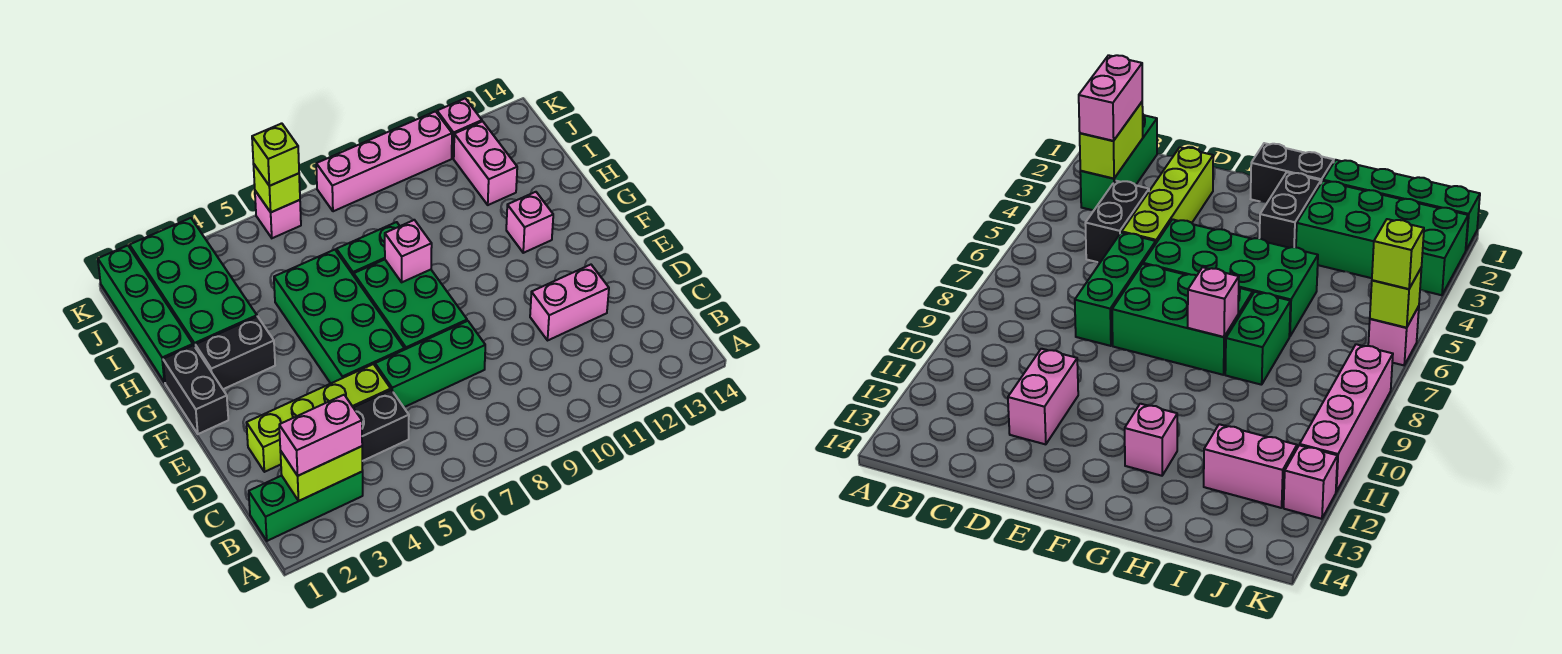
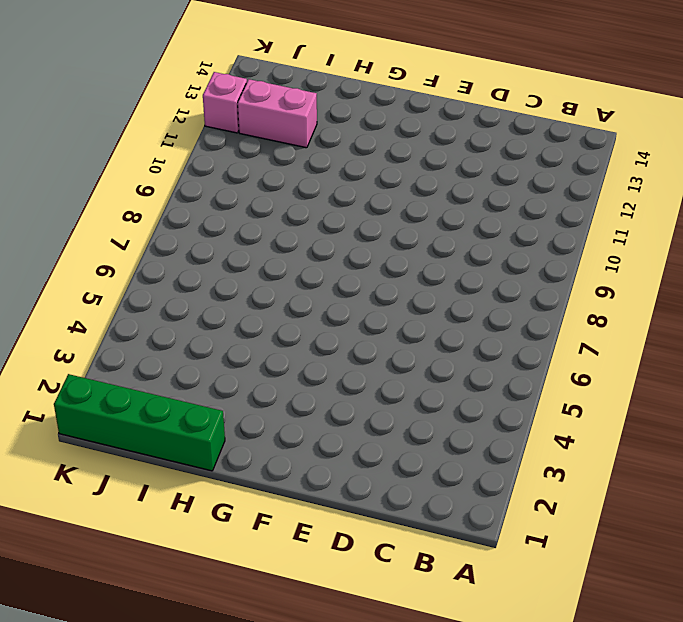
none -> green 1x3 brick [249,471,363,541]
none -> black 1x2 brick [353,390,409,461]
none -> lime 1x4 brick [247,364,391,472]

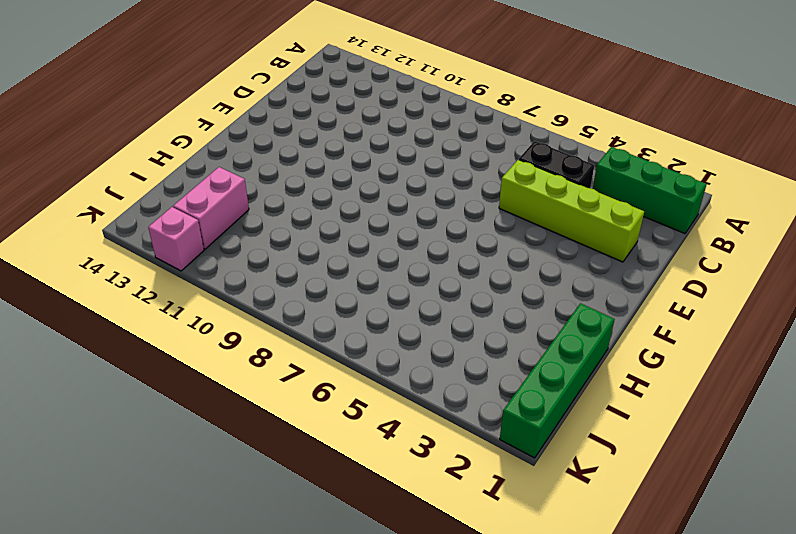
none -> green 1x3 brick [375,321,485,407]
none -> pink 1x2 brick [530,265,609,340]
none -> green 2x4 brick [274,250,404,383]

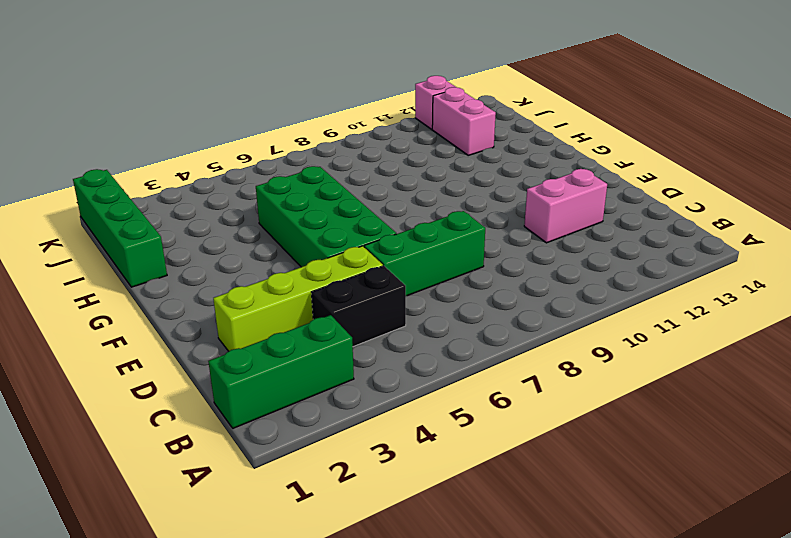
none -> green 2x3 brick [354,260,467,350]
none -> black 1x2 brick [163,345,228,434]
none -> black 1x2 brick [195,317,275,389]

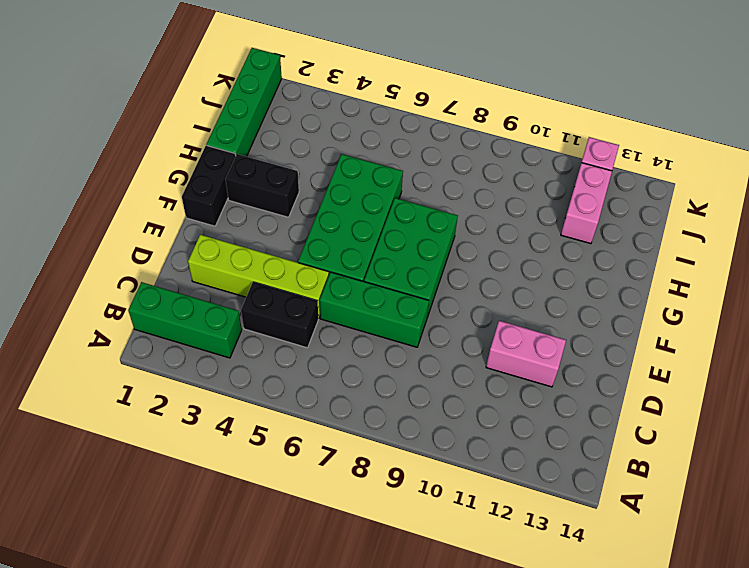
none -> pink 1x1 brick [506,192,553,253]
none -> green 2x4 brick [130,218,257,346]
none -> green 1x2 brick [336,222,399,276]

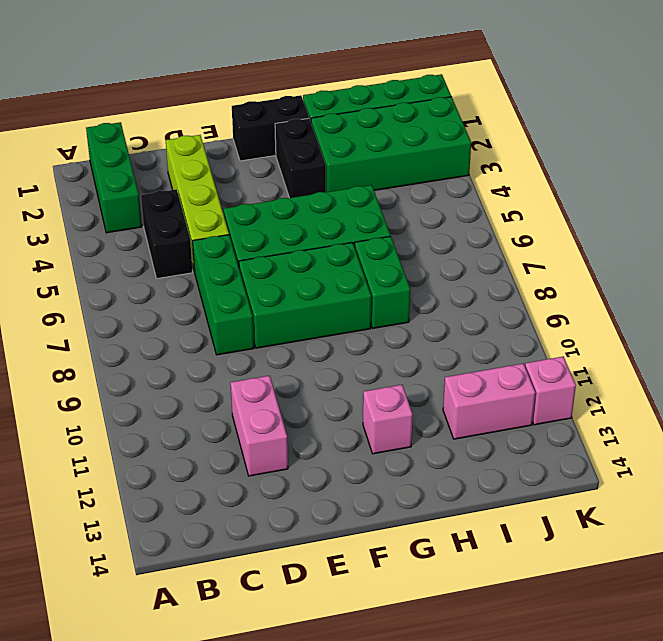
none -> pink 1x1 brick [255,191,301,238]
none -> pink 1x4 brick [316,111,452,211]
none -> lime 1x2 brick [280,446,363,501]

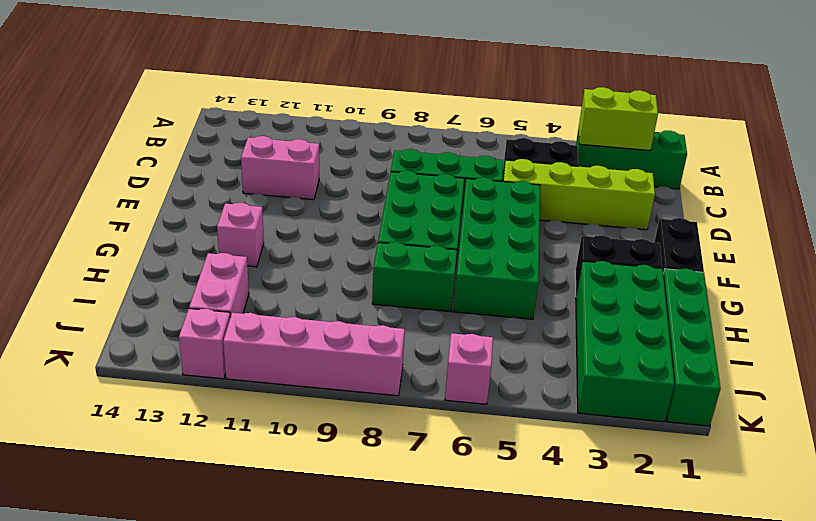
none -> pink 1x1 brick [385,220,432,282]
none -> lime 1x1 brick [253,164,300,212]
none -> pink 1x2 brick [279,395,362,476]

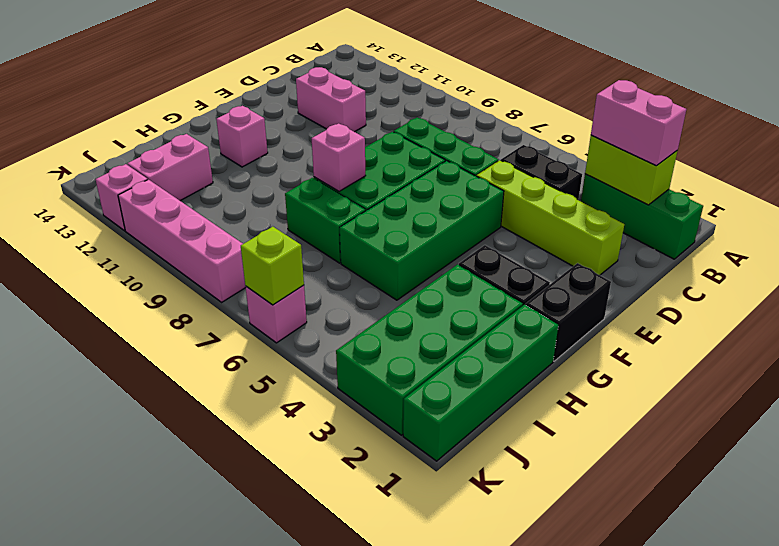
none -> lime 1x1 brick [252,123,299,186]

